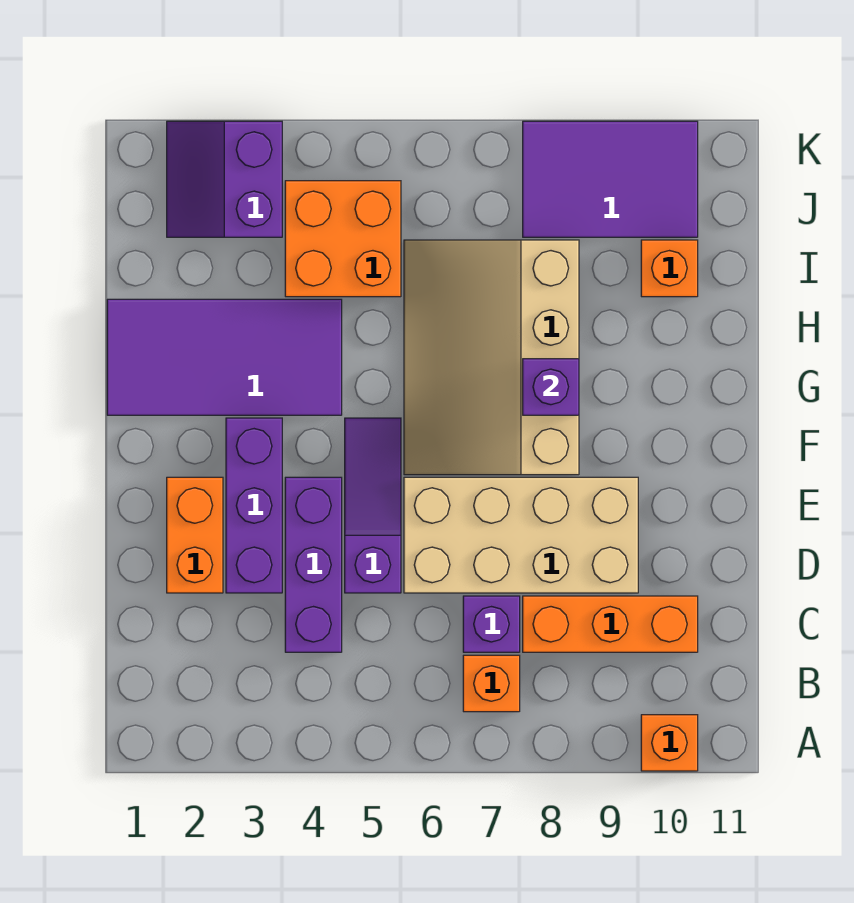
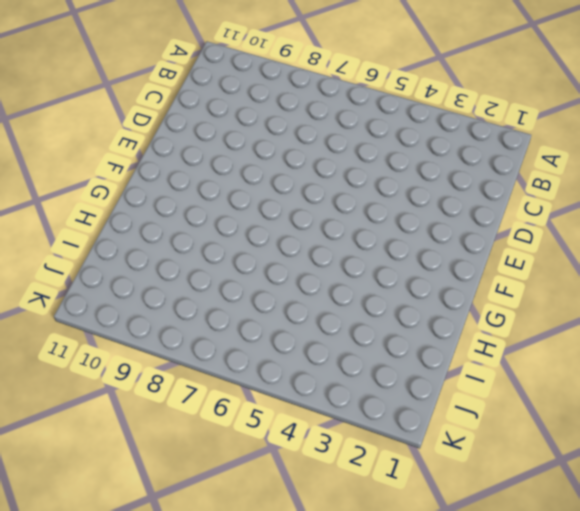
none -> orange 1x1 brick [641,715,698,771]
none -> orange 1x1 brick [463,655,520,712]
none -> purple 1x3 brick [285,477,342,652]

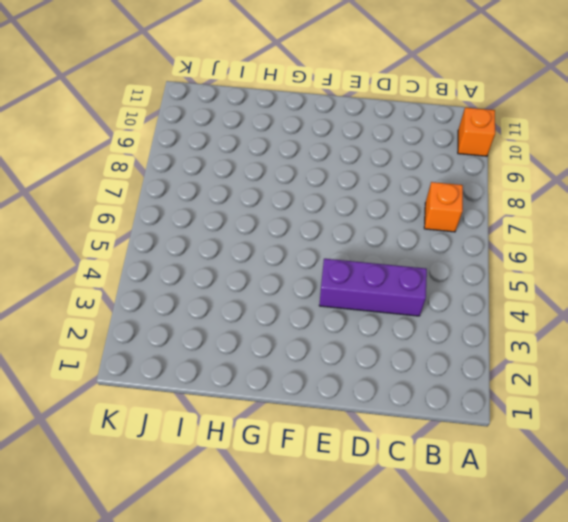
none -> purple 1x1 brick [463,596,520,652]
none -> orange 1x3 brick [523,596,698,652]
none -> orange 1x2 brick [167,477,223,593]

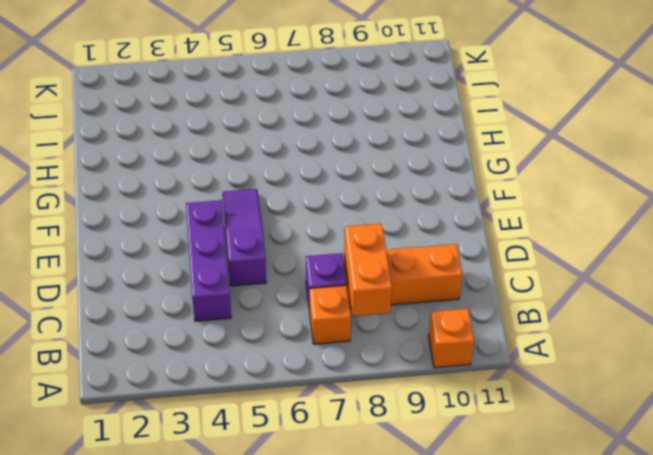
orange 1x2 brick [344,223,392,316] -> orange 1x2 brick moved to [167,477,223,593]
none -> purple 1x3 brick [226,418,282,593]
none -> tan 2x4 brick [404,477,638,593]
none -> tan 3x4 slope [404,240,579,475]

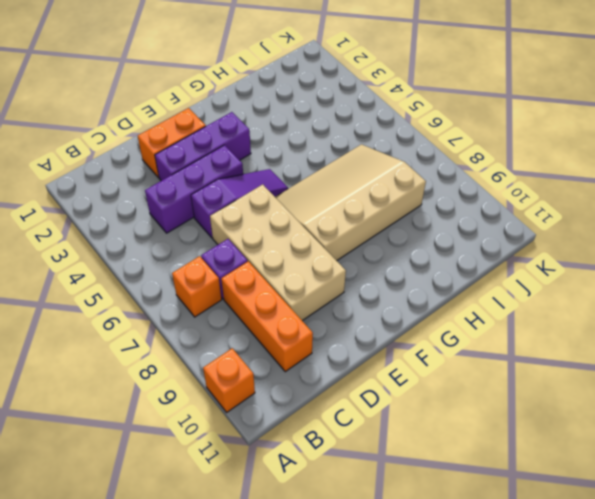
none -> purple 2x4 tile [107,299,342,415]
none -> orange 2x2 brick [285,181,401,297]
none -> orange 1x1 brick [641,240,698,297]

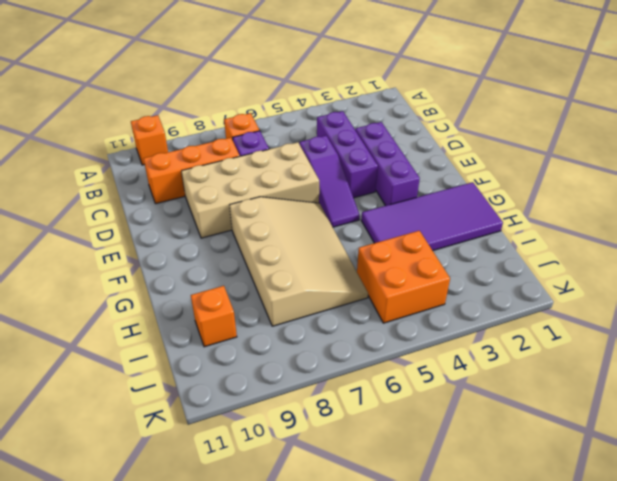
none -> orange 1x2 brick [167,477,223,593]
none -> purple 2x2 slope [167,121,282,237]
none -> purple 2x3 tile [523,121,698,237]

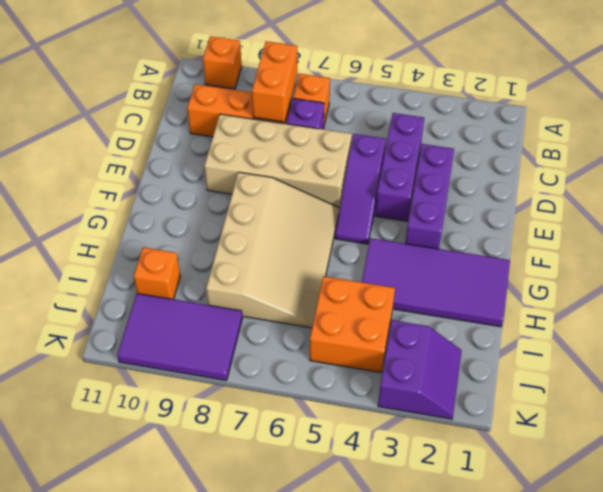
orange 1x2 brick [252,41,297,122] -> orange 1x2 brick moved to [167,477,223,593]
none -> purple 1x1 brick [523,359,579,415]

